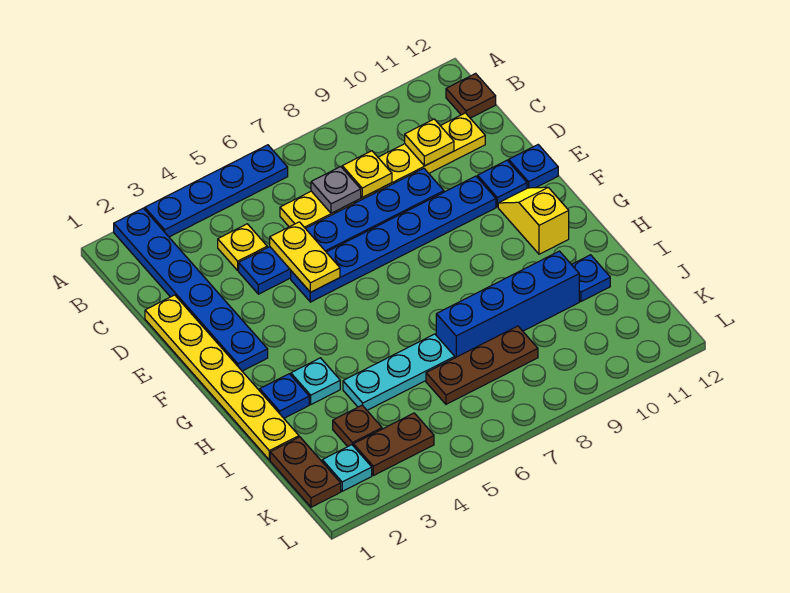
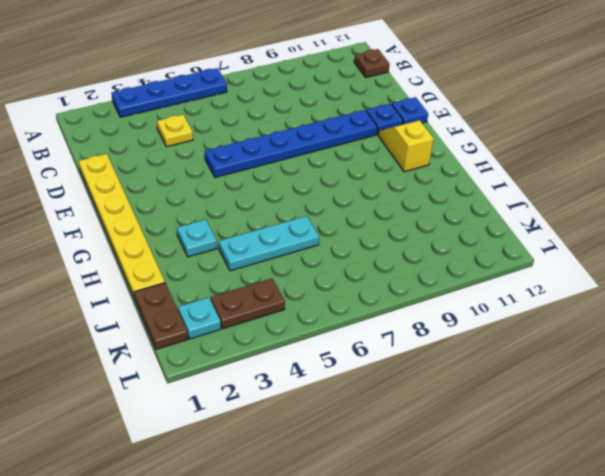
none -> blue 1x6 plate [114,208,268,371]
none -> yellow 1x6 plate [280,113,485,228]
none -> blue 1x6 plate [239,168,444,294]

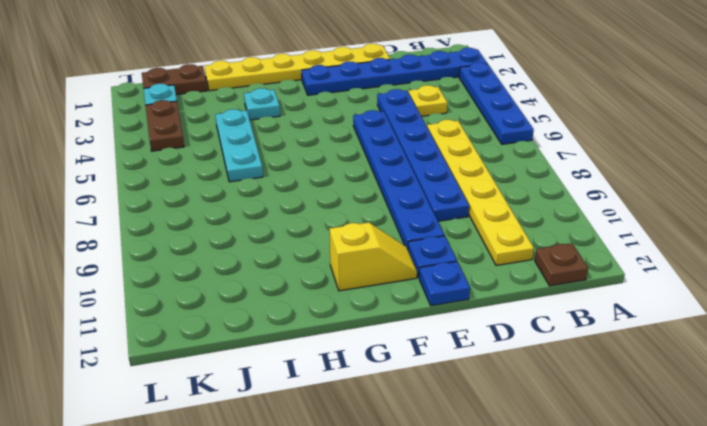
none -> blue 1x1 plate [260,374,309,418]
none -> blue 1x4 brick [436,251,579,358]
none -> blue 1x1 plate [571,255,610,301]

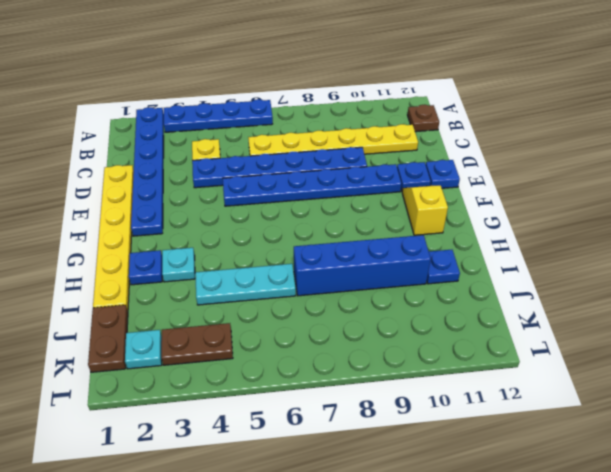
none -> brown 1x1 plate [333,405,382,447]
none -> brown 1x3 plate [426,326,538,404]
none -> grey 1x1 plate [311,167,361,213]

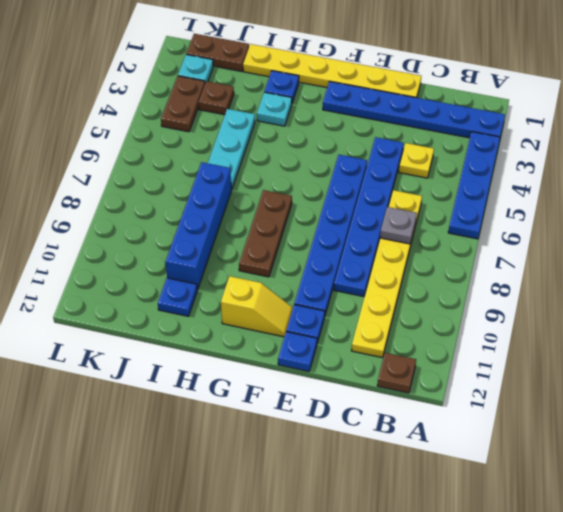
brown 1x3 plate [239,190,292,277] -> brown 1x3 plate moved to [426,326,538,404]
none -> yellow 1x1 plate [342,151,392,197]
none -> yellow 1x1 plate [405,119,454,166]
none -> yellow 1x2 plate [270,222,340,292]

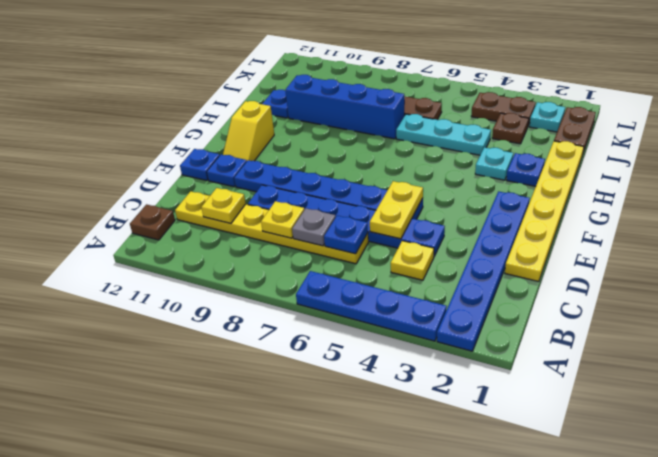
blue 1x1 plate [324,216,368,254] -> none

